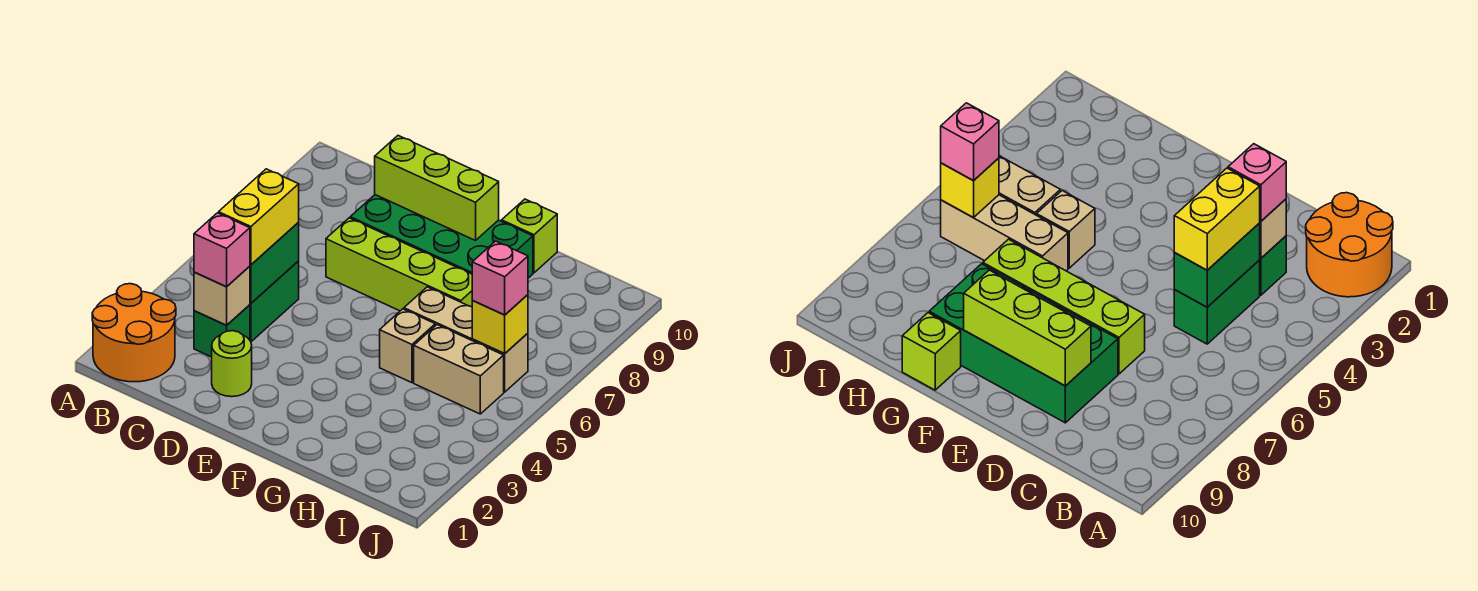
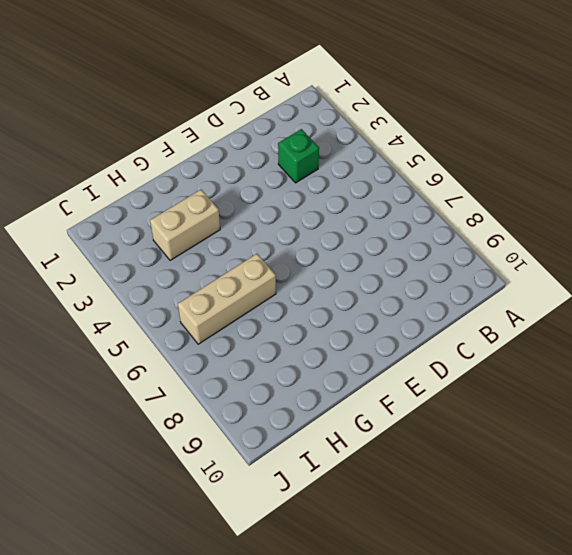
tan 1x2 brick [150,190,220,261] -> tan 1x2 brick moved to [414,325,504,414]
none -> orange 2x2 round brick [92,284,176,382]
none -> green 1x2 brick [250,261,299,342]
none -> lime 1x1 round brick [212,331,252,397]

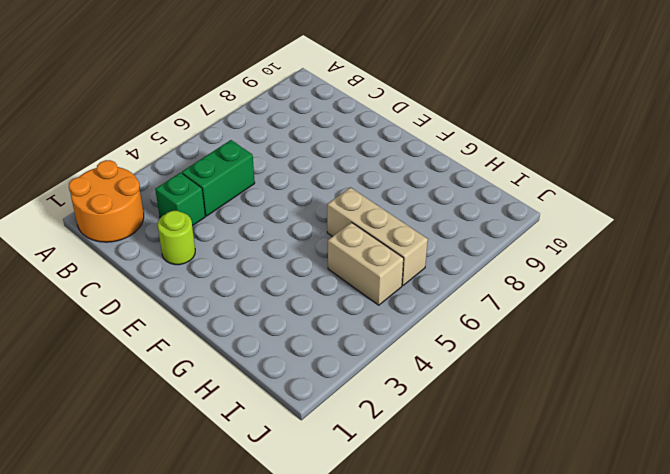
none -> lime 1x4 brick [326,218,473,311]
none -> green 2x4 brick [350,195,533,278]
none -> tan 1x1 brick [380,309,435,383]

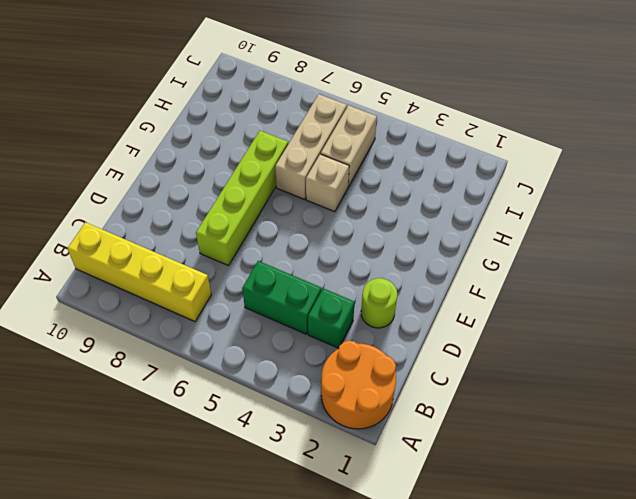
yellow 1x4 brick [67,222,211,321] -> none
none -> green 2x4 brick [350,195,533,278]
none -> lime 1x1 brick [502,199,557,273]
none -> tan 1x1 brick [194,266,250,325]

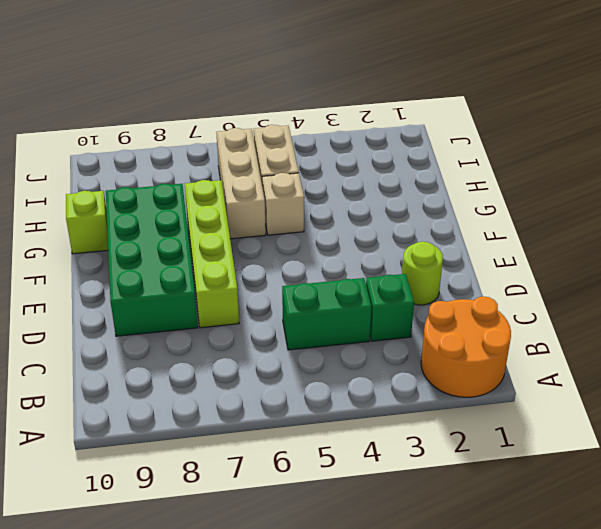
none -> tan 1x1 brick [194,266,250,325]
none -> green 1x2 brick [250,223,299,303]
none -> lime 1x3 brick [375,136,499,241]

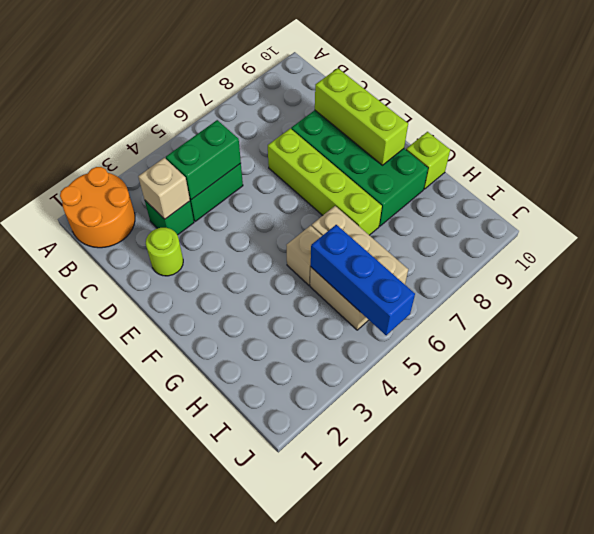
blue 1x3 brick [311,225,415,335] -> none
none -> yellow 1x1 brick [472,295,528,354]
none -> pink 1x1 brick [194,213,250,287]
none -> yellow 1x2 brick [219,169,299,265]

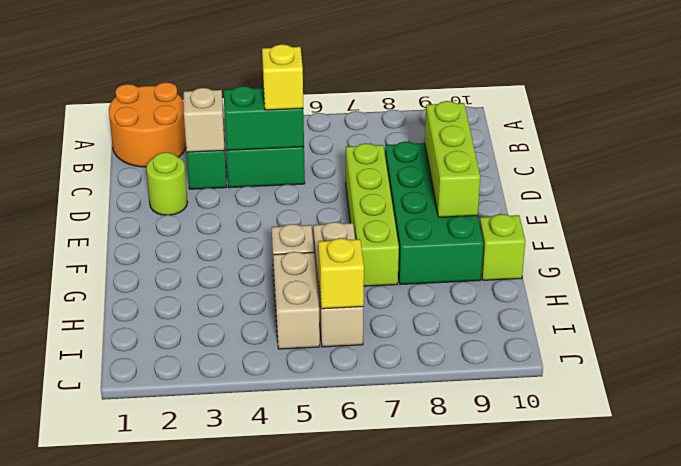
yellow 1x1 brick [262,44,303,110] -> yellow 1x2 brick [219,169,299,265]
none -> pink 1x1 brick [194,213,250,287]
none -> pink 1x1 brick [472,241,528,315]

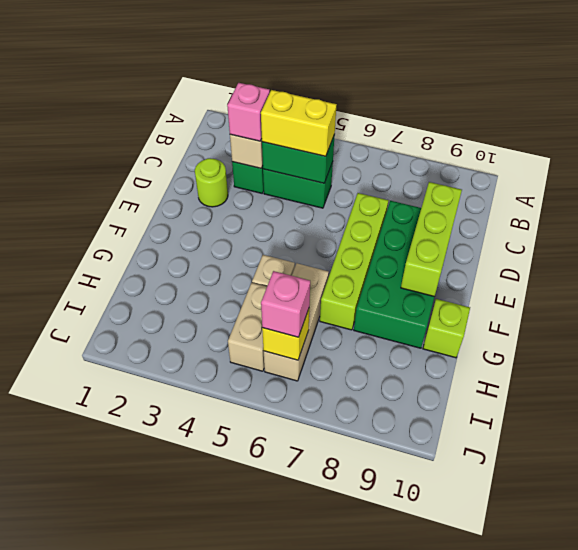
none -> orange 2x2 round brick [92,284,176,382]

